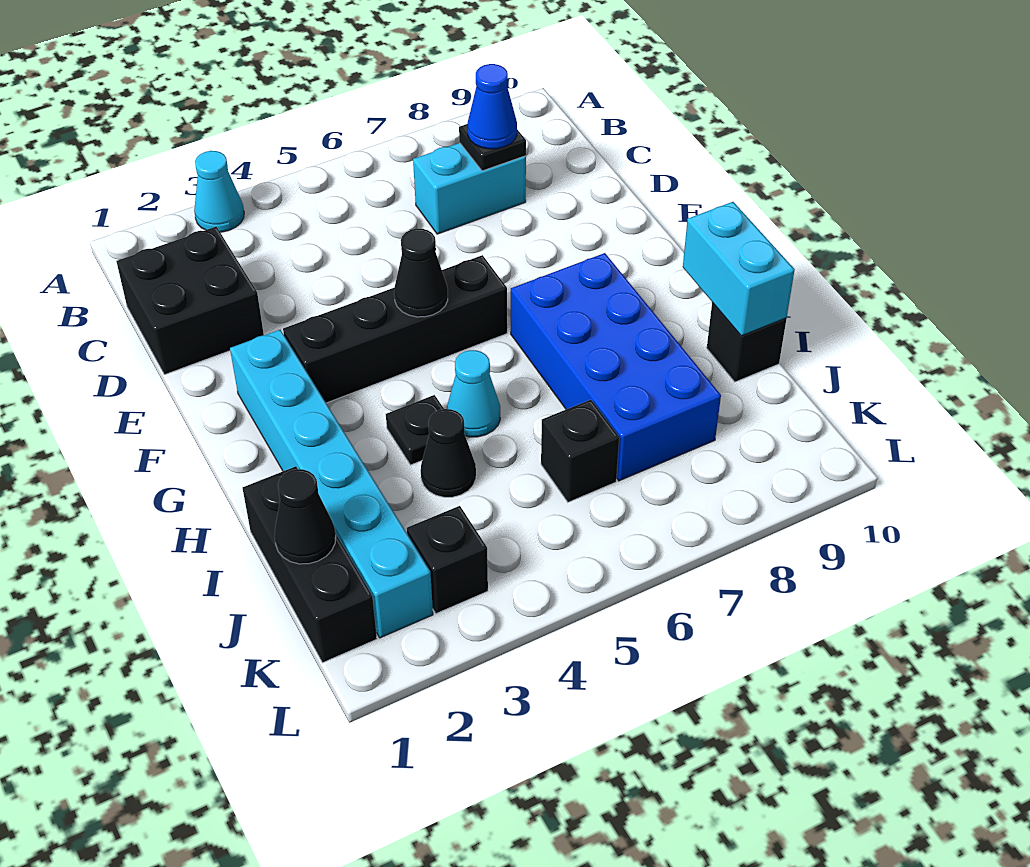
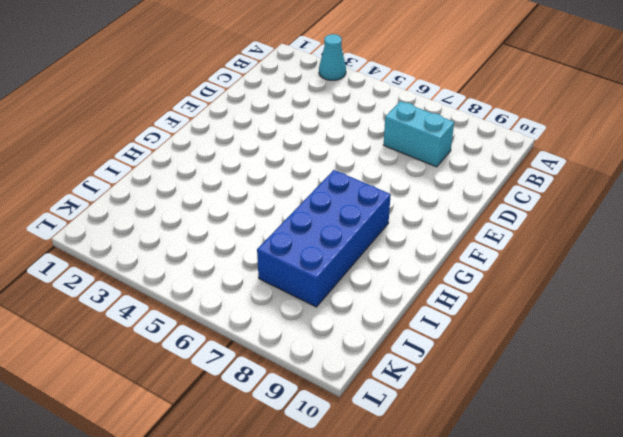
none -> black 2x2 brick [116,227,264,375]
none -> cyan 1x6 brick [230,330,433,638]
none -> black 1x4 brick [283,255,507,403]

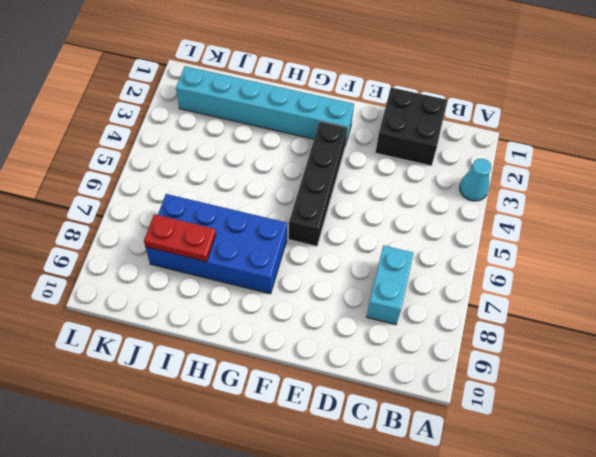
red 1x2 plate [144,214,216,262] -> none
none -> black 1x1 plate [386,395,444,465]
none -> cyan 1x1 cone [447,350,500,437]
none -> black 1x3 brick [243,466,377,663]

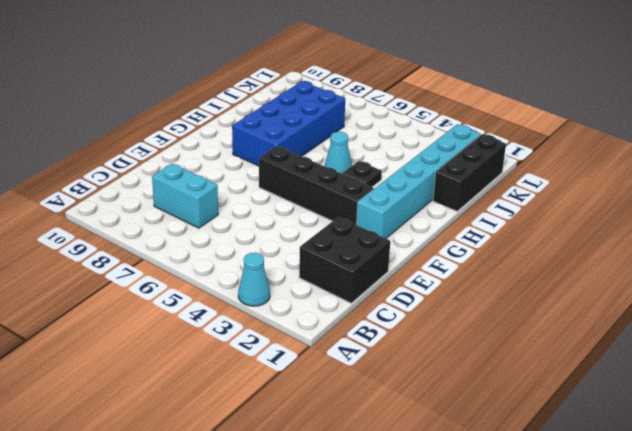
none -> black 1x1 cone [421,409,476,497]
none -> black 1x1 brick [707,302,787,382]
none -> black 1x1 brick [541,400,619,502]

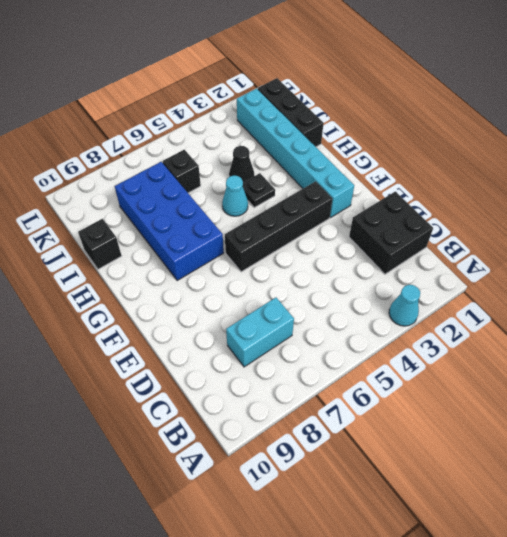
none -> black 1x1 brick [407,506,488,614]
none -> black 1x1 plate [459,124,526,171]
none -> black 1x1 cone [394,229,448,317]

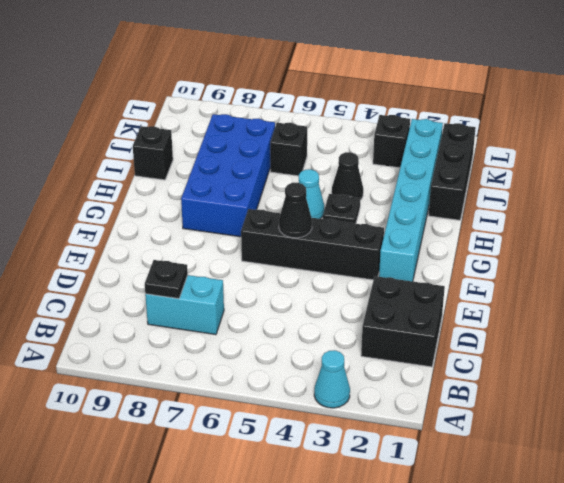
none -> cyan 1x2 brick [683,202,795,336]
none -> black 1x1 cone [274,469,336,564]
none -> blue 1x1 cone [468,64,517,149]

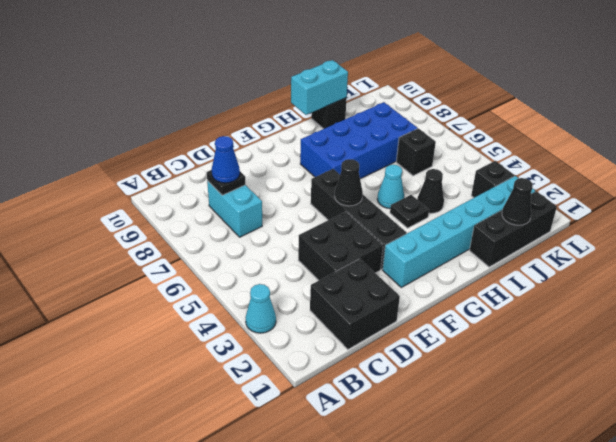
black 2x2 brick [298,212,383,280] -> none

